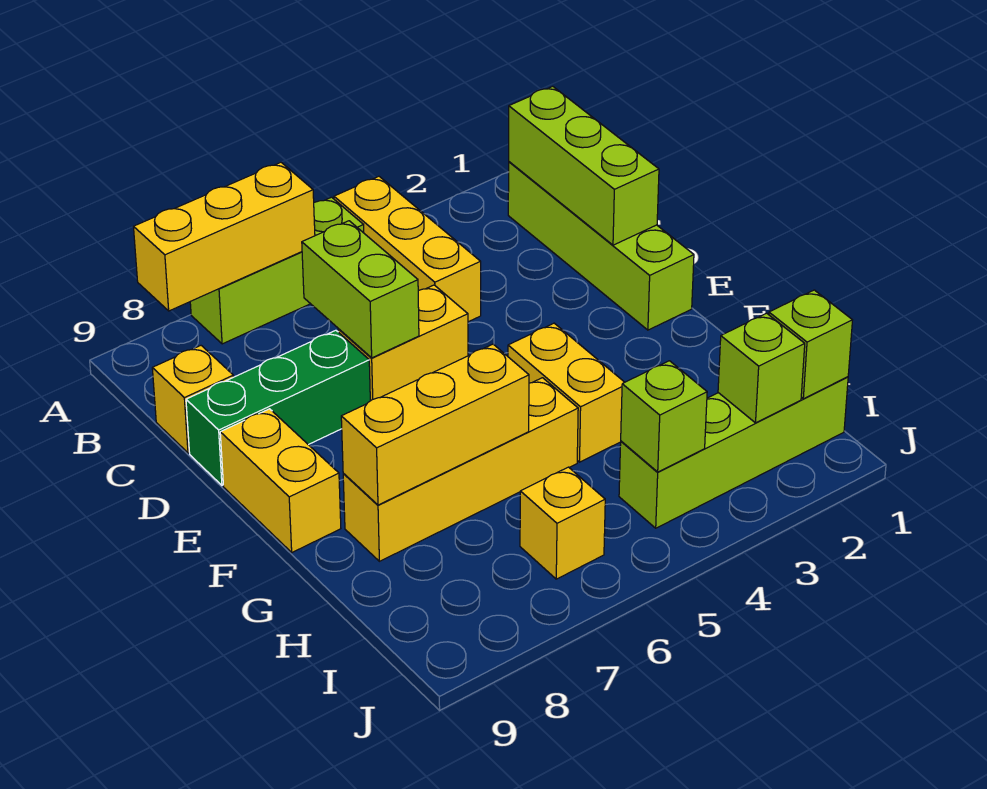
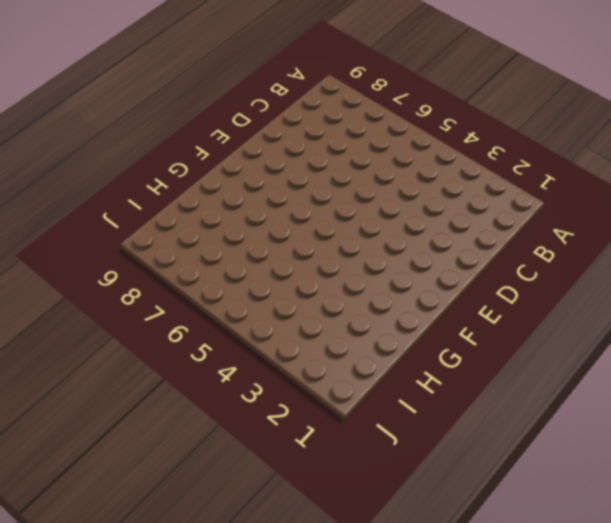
none -> yellow 1x3 brick [334,176,481,322]
none -> lime 1x3 brick [190,197,364,344]
none -> lime 1x4 brick [508,162,694,330]

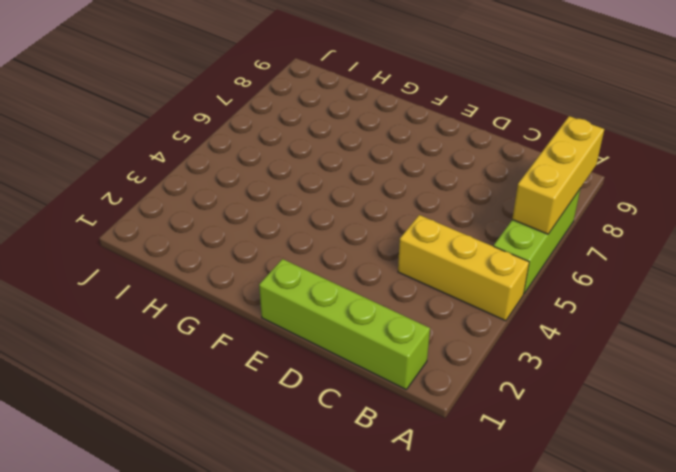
none -> yellow 1x1 brick [152,346,233,453]
none -> yellow 1x2 brick [338,285,468,401]
none -> green 1x3 brick [186,330,370,485]

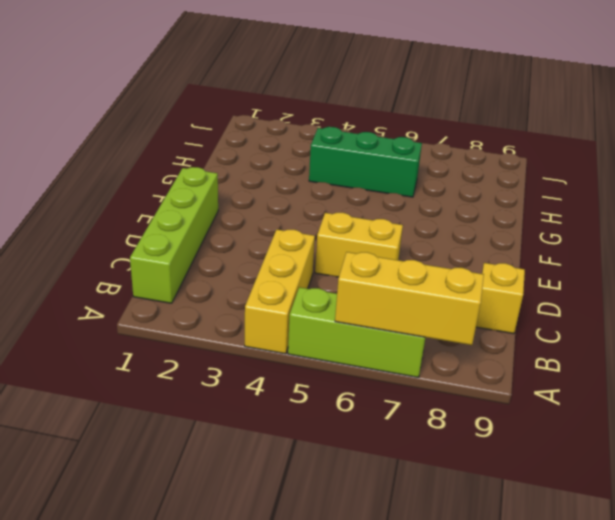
green 1x3 brick [309,127,422,197] -> green 1x3 brick moved to [186,330,370,485]
none -> yellow 1x2 brick [220,409,341,552]
none -> yellow 1x2 brick [508,323,625,462]
none -> yellow 1x4 brick [343,378,578,561]

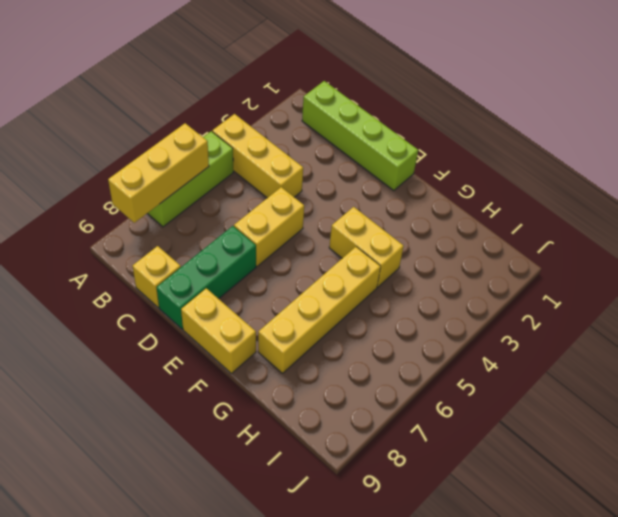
none -> lime 1x4 brick [619,377,848,528]
none -> yellow 1x1 brick [520,467,605,579]
none -> lime 1x3 brick [509,86,659,245]

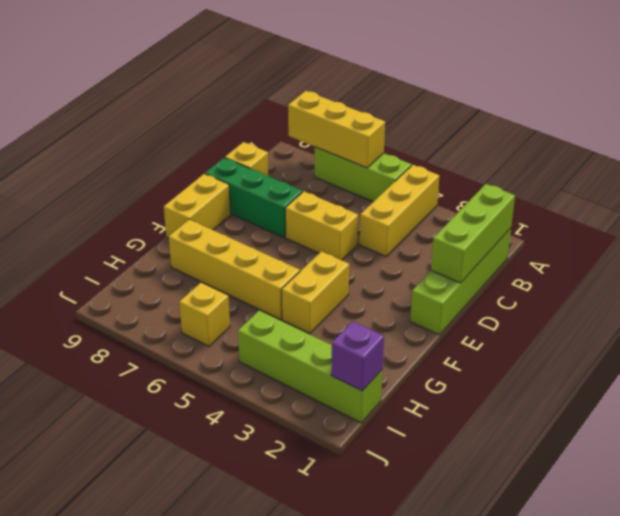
purple 1x1 brick [331,321,384,391] -> lime 1x1 brick [769,290,852,399]
none -> lime 1x2 brick [302,221,419,358]
none -> yellow 1x3 brick [341,344,529,505]
none -> lime 1x1 brick [718,313,805,423]

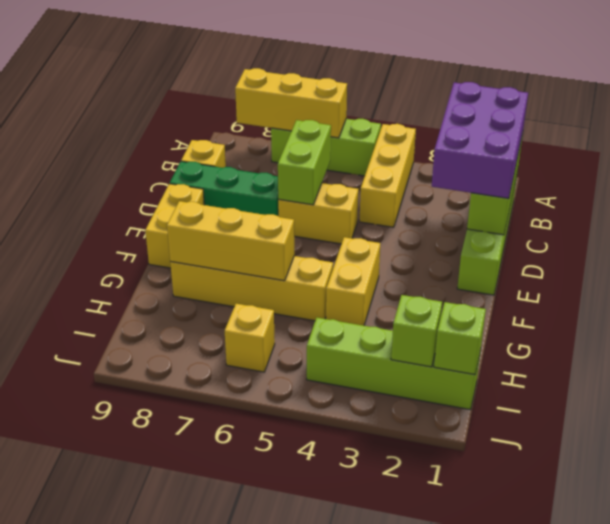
purple 2x3 brick [432,82,528,198] -> none
none -> lime 1x1 brick [621,361,707,472]

